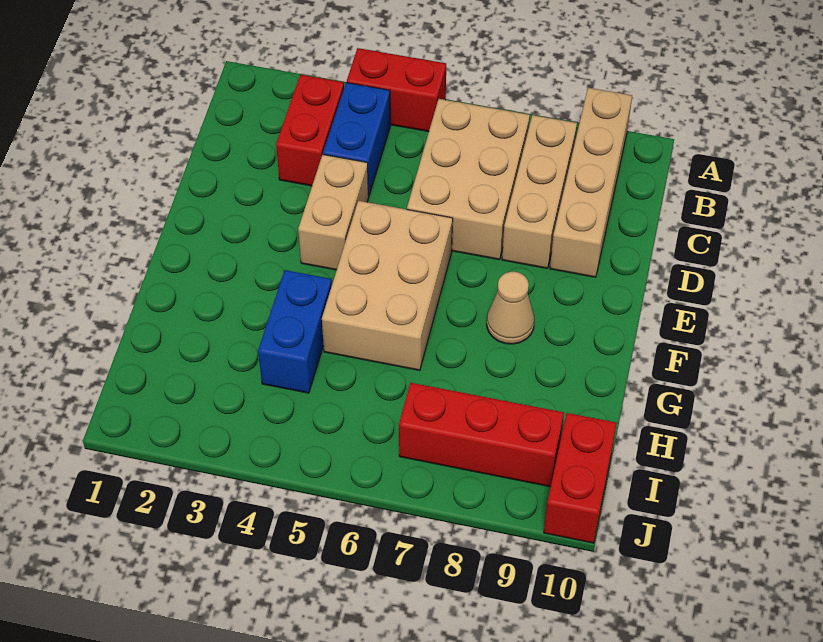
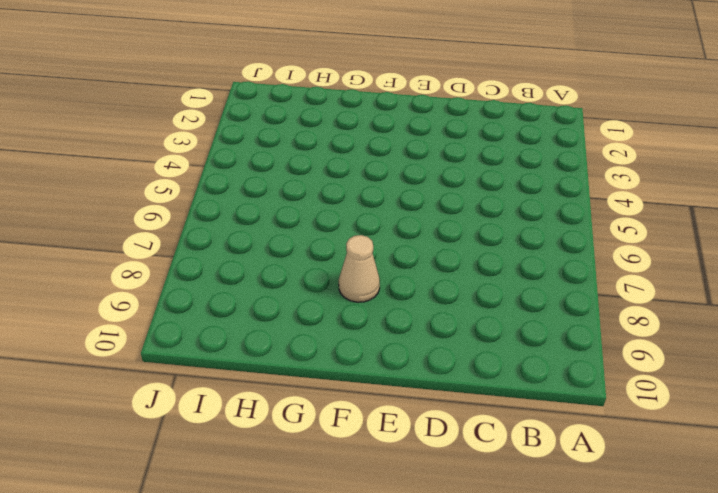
none -> red 1x2 brick [347,48,446,132]
none -> tan 1x4 brick [550,88,632,277]
none -> red 1x2 brick [276,75,344,186]

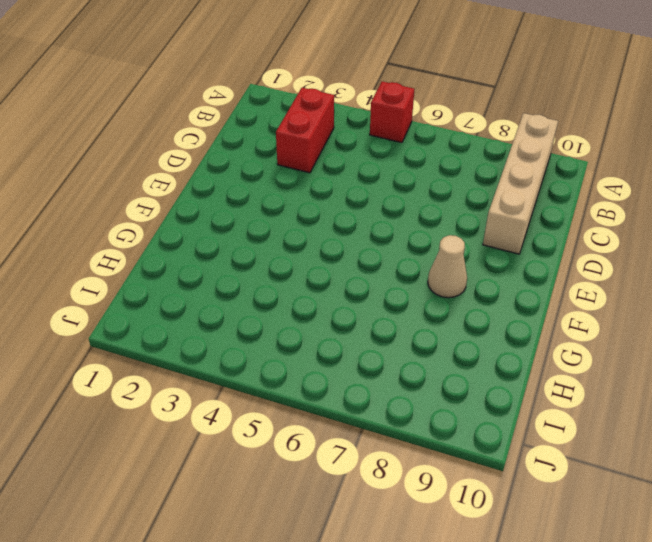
red 1x1 brick [370,81,414,143] -> red 1x2 brick [347,48,446,132]
none -> blue 1x2 brick [323,83,390,196]
none -> tan 2x3 brick [407,99,530,260]
none -> tan 1x3 brick [502,115,577,268]

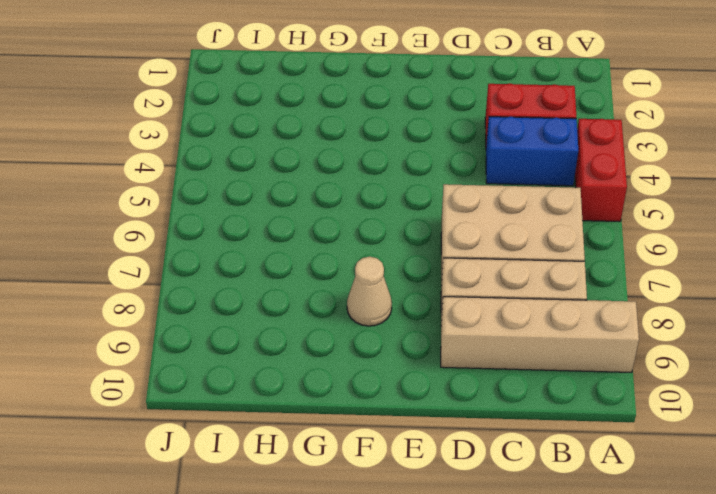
none -> tan 1x2 brick [298,155,369,270]
none -> tan 2x3 brick [322,201,453,370]
none -> blue 1x2 brick [258,270,332,393]

